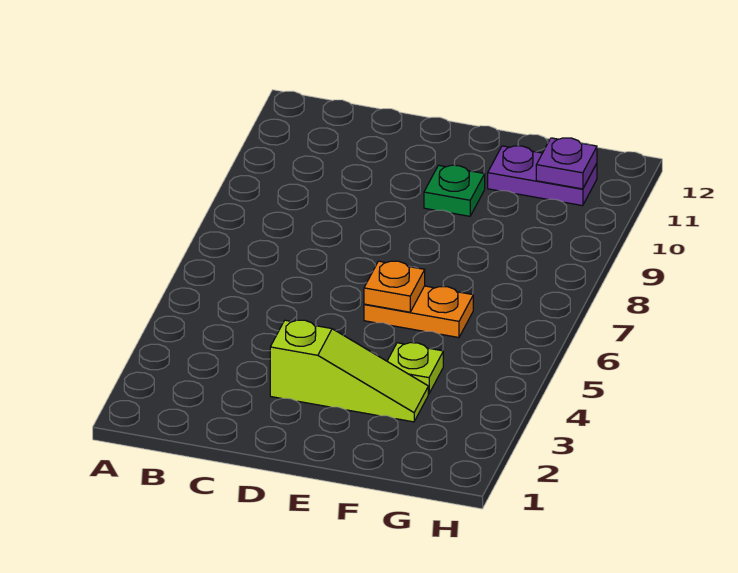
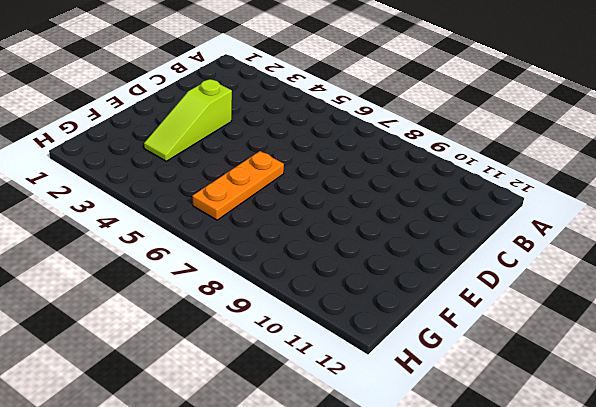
orange 1x3 plate [192,151,284,220] -> orange 1x2 plate [364,286,473,337]
none -> green 1x1 plate [424,165,485,216]
none -> lime 1x1 plate [387,343,443,394]

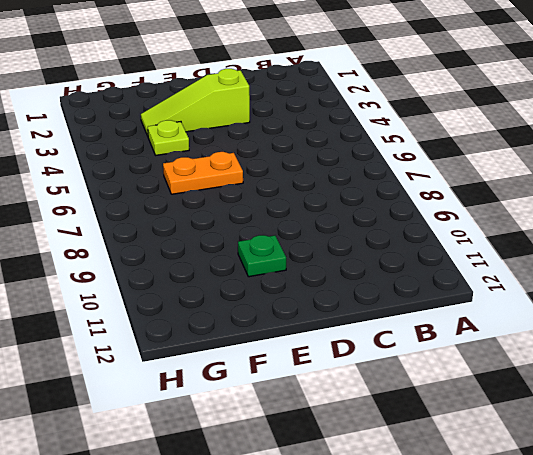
none -> purple 1x2 plate [488,146,597,206]
none -> orange 1x1 plate [364,261,425,312]

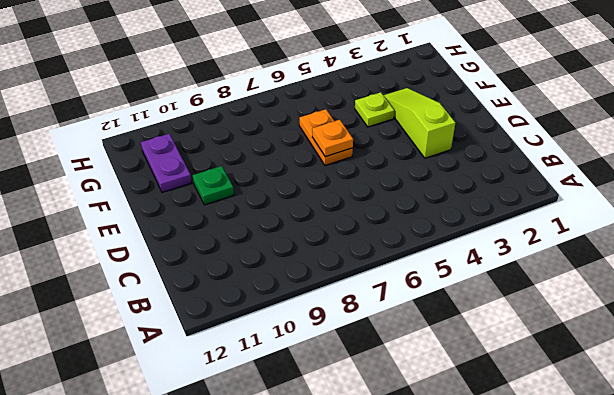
none -> purple 1x1 plate [536,138,597,189]

